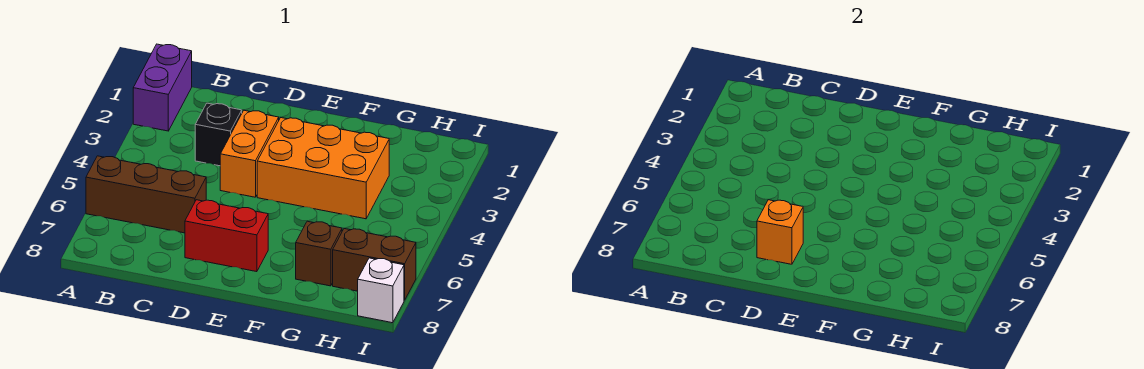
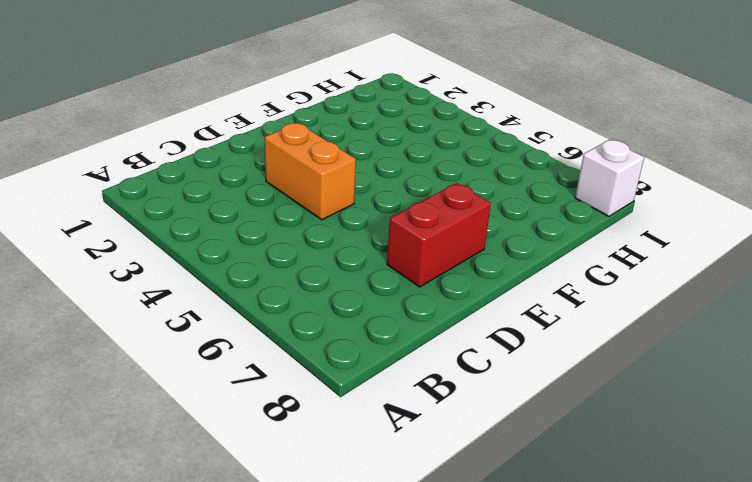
none -> purple 1x2 brick [133,44,192,131]
none -> brown 1x3 brick [86,156,206,233]

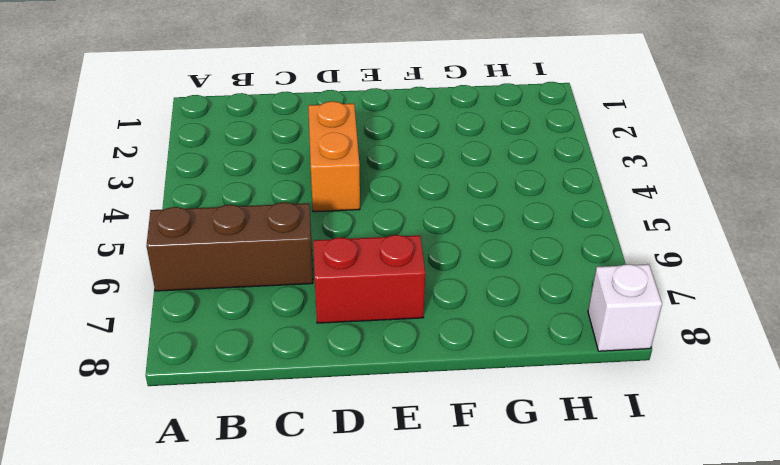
none -> purple 1x2 brick [133,44,192,131]
none -> black 1x1 brick [195,103,242,166]

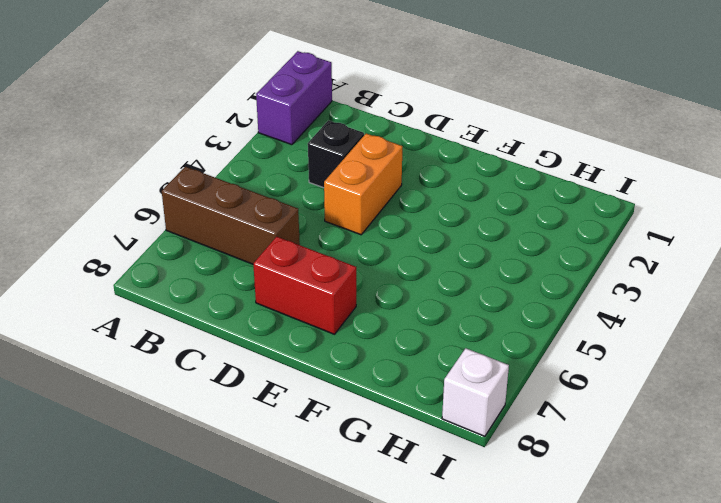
none -> orange 2x3 brick [257,118,389,219]
none -> brown 1x1 brick [296,221,342,286]

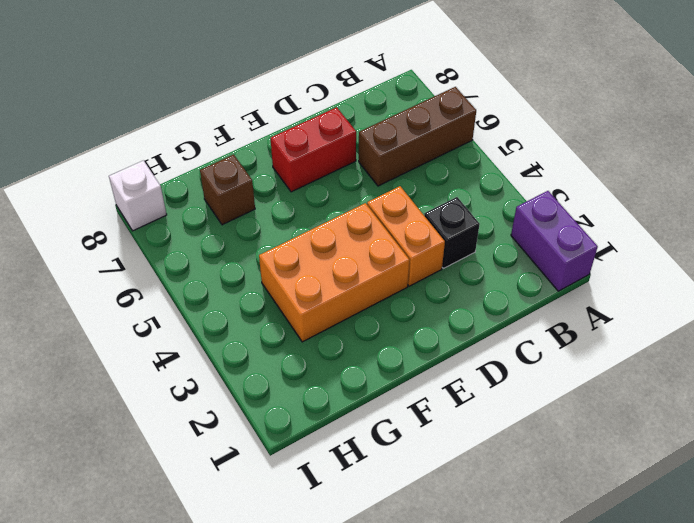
none -> brown 1x2 brick [333,229,416,300]
none -> orange 1x1 brick [757,200,803,264]

